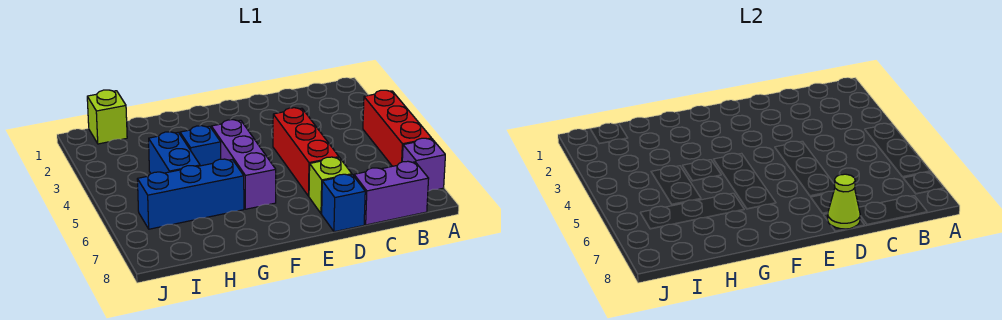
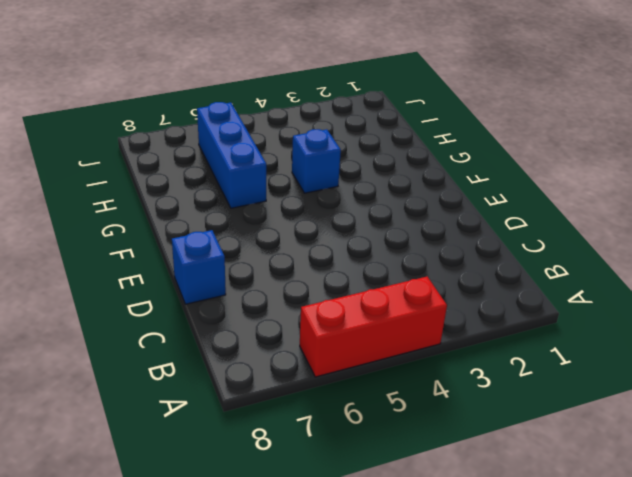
none -> purple 1x1 brick [402,138,445,191]
none -> purple 1x2 brick [354,161,429,225]
none -> red 1x3 brick [273,108,339,196]

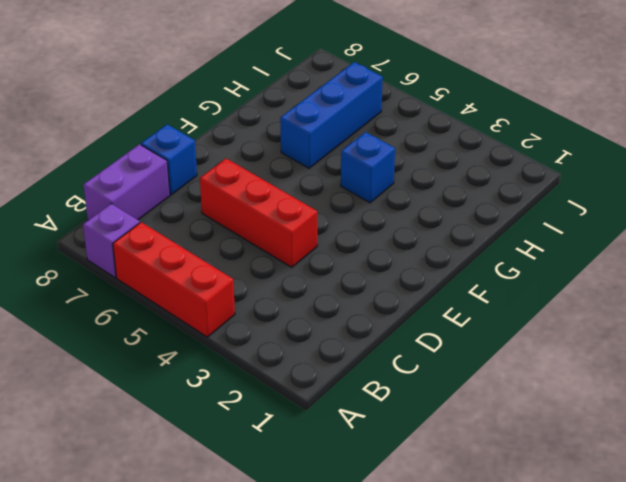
none -> lime 1x1 brick [309,157,352,214]
none -> purple 1x3 brick [211,120,276,209]
none -> blue 1x2 brick [149,132,200,173]

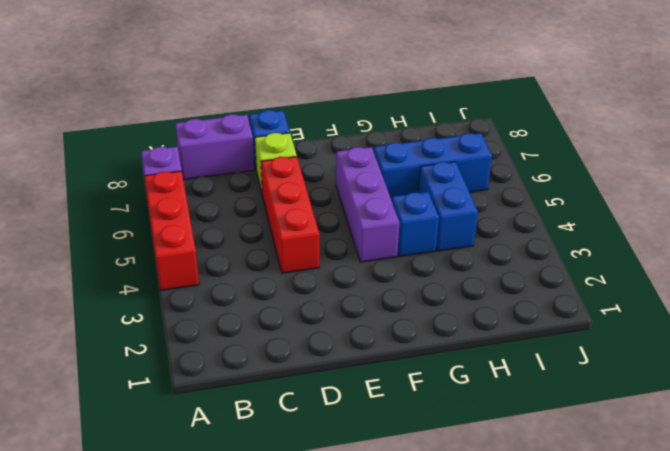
none -> lime 1x1 brick [87,90,127,144]
none -> lime 1x1 cone [828,174,860,229]

